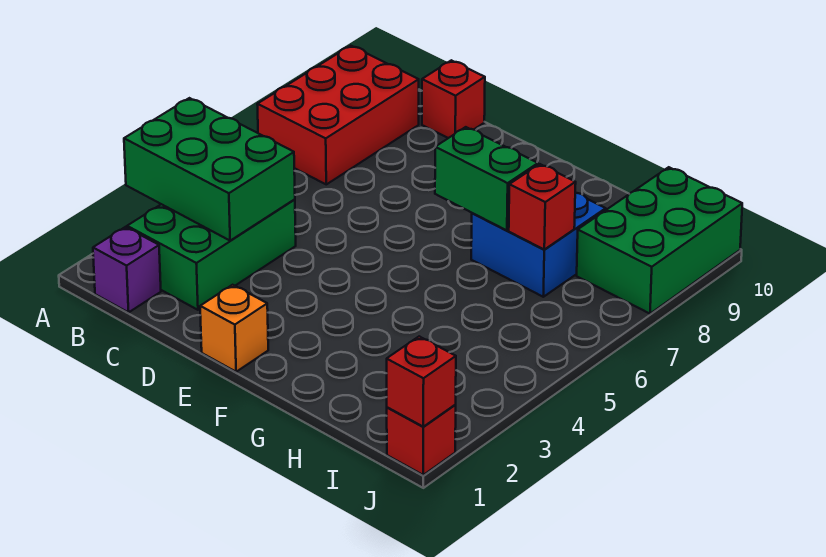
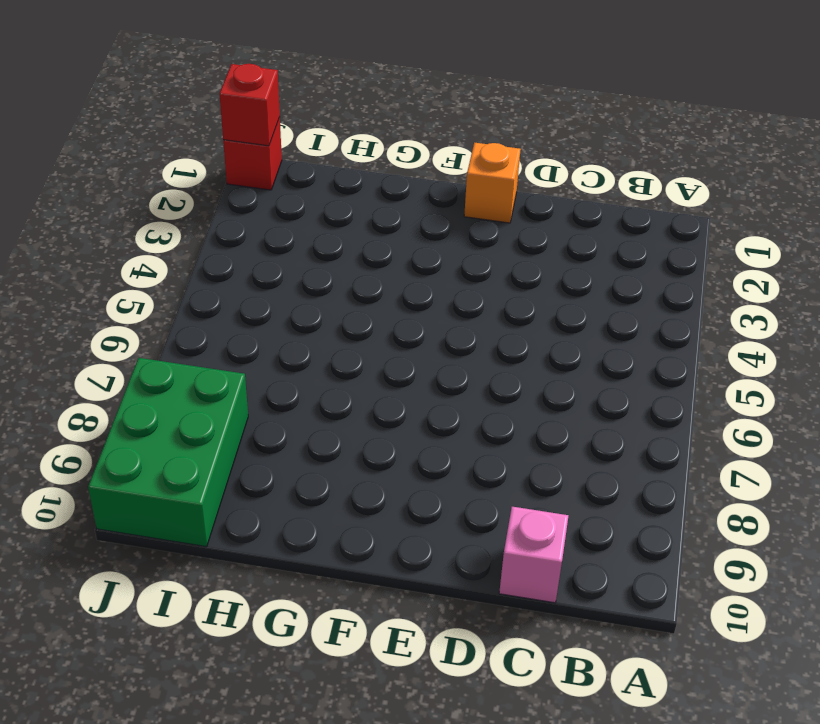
pink 1x1 brick [499,507,568,603] -> red 1x1 brick [422,60,485,138]
none -> red 2x3 brick [257,46,419,184]
none -> purple 1x1 brick [93,227,161,312]
none -> green 2x3 brick [127,199,296,310]

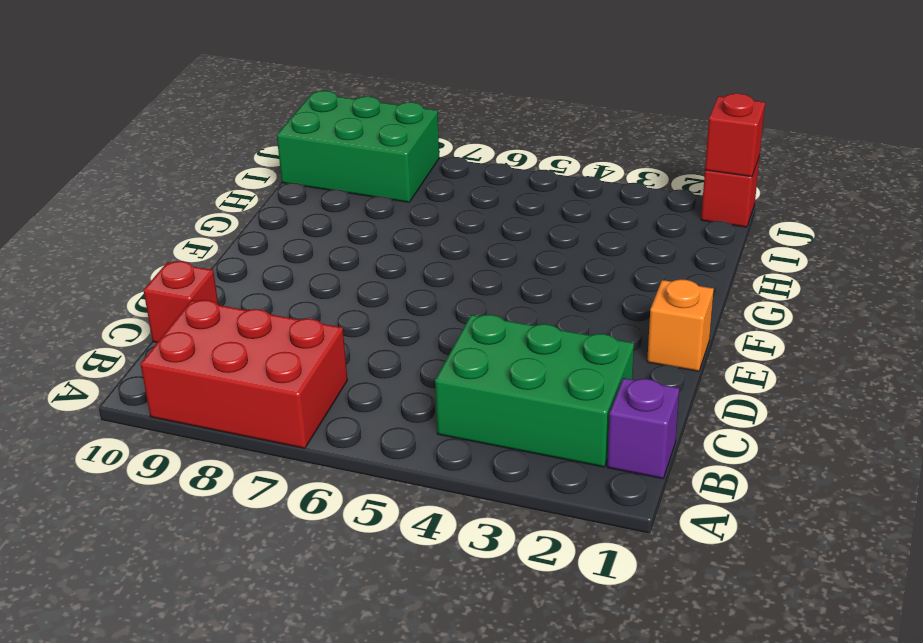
none -> blue 2x2 brick [471,193,606,297]
none -> green 2x3 brick [124,98,295,241]
none -> green 1x2 brick [435,127,538,230]

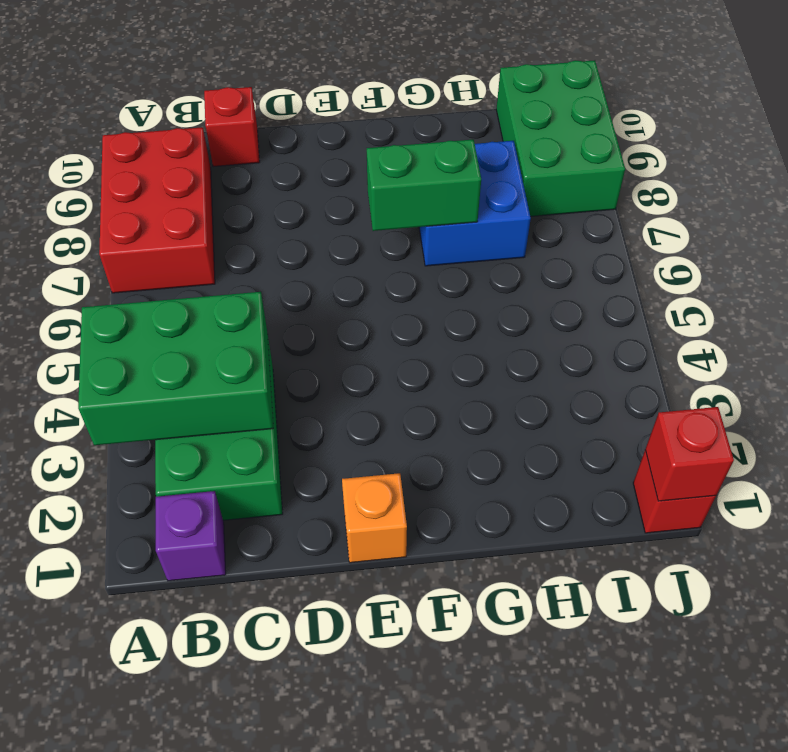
none -> red 1x1 brick [509,164,576,249]

